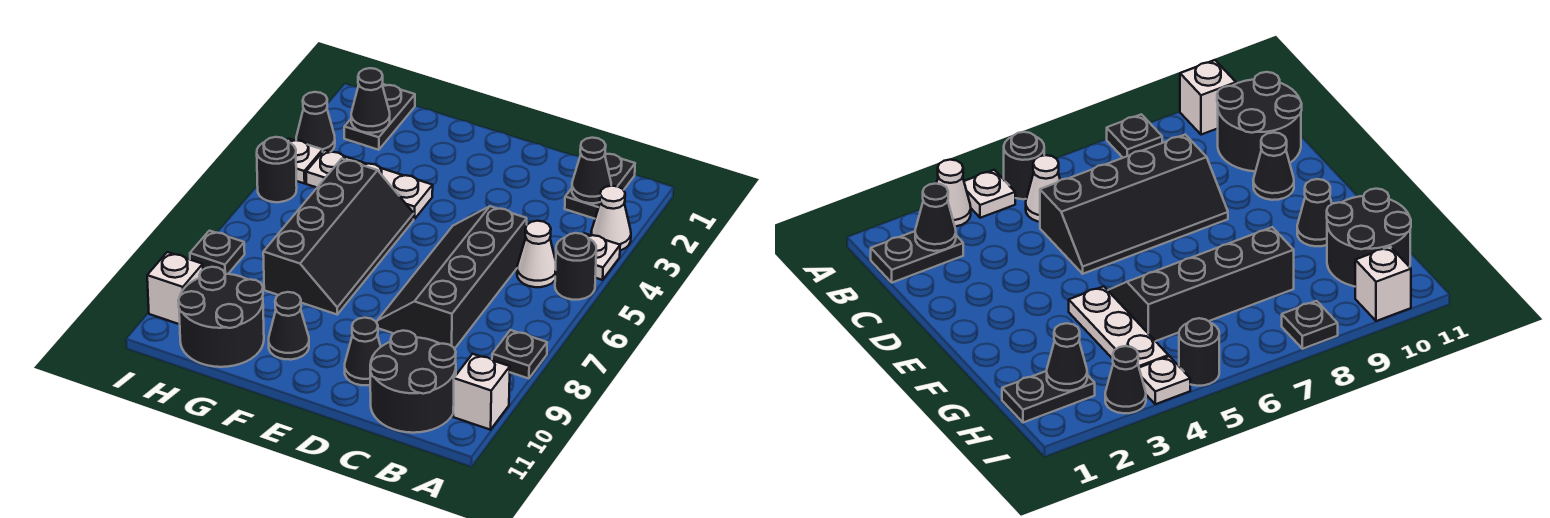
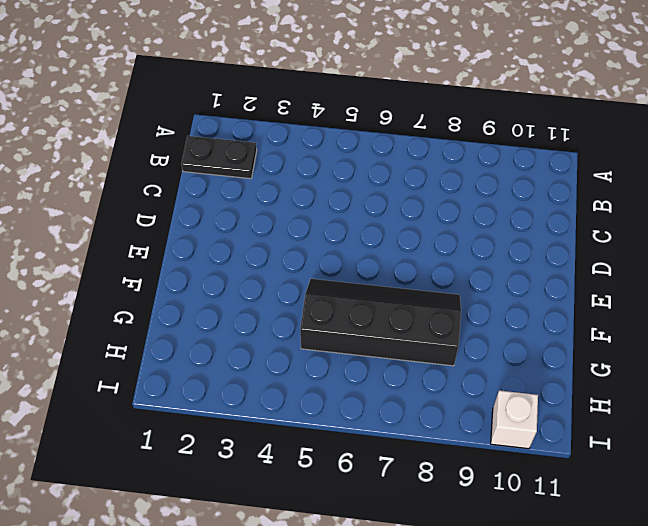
none -> white 1x1 cone [591,186,631,250]
none -> white 1x1 plate [583,233,620,280]
none -> black 1x1 round brick [555,233,596,300]

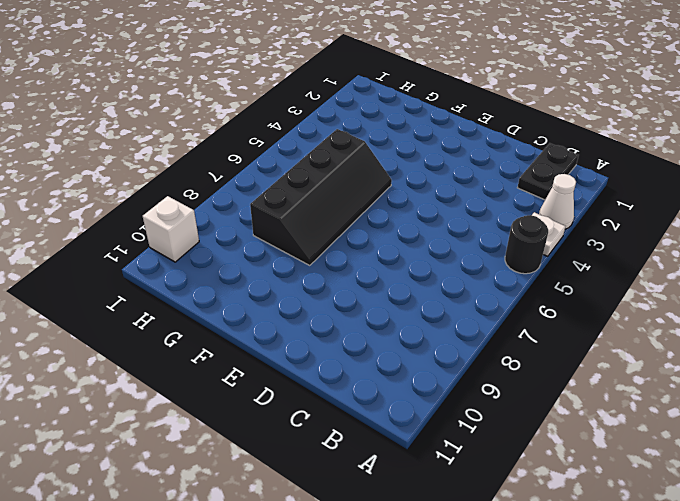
none -> black 1x1 plate [492,330,547,379]
none -> white 1x1 brick [453,354,510,430]
none -> white 1x1 cone [517,221,556,287]

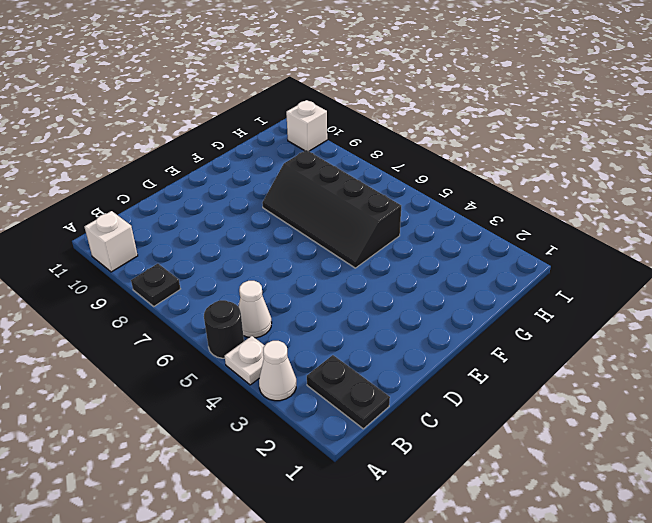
none -> black 2x2 round brick [370,331,456,433]
none -> black 2x4 slope [377,206,527,349]
none -> black 1x1 cone [345,318,381,385]

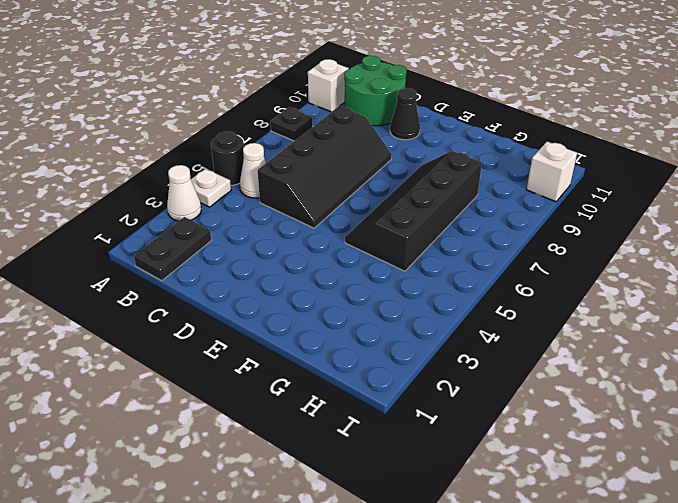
green 2x2 round brick [344,56,407,126] -> black 2x2 round brick [370,331,456,433]
none -> white 1x3 plate [306,150,433,219]
none -> black 1x1 cone [269,292,309,360]
none -> black 2x2 round brick [178,267,264,367]

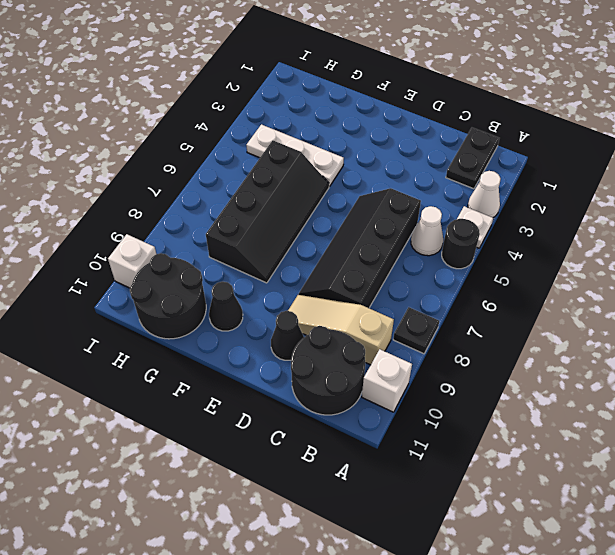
tan 1x3 slope [288,295,394,365] -> none
none -> black 1x2 plate [344,84,415,150]
none -> black 1x1 cone [296,92,335,152]
none -> white 1x1 plate [287,139,323,183]

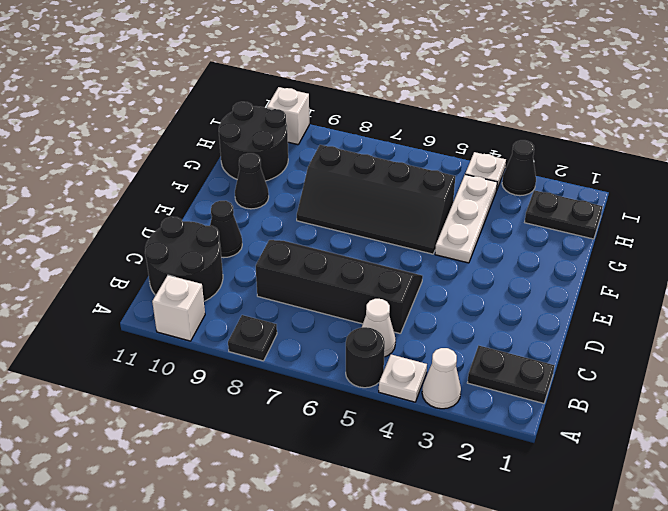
none -> black 1x1 round brick [257,137,297,202]
none -> black 1x1 plate [190,231,245,274]
none -> black 1x1 cone [572,138,611,203]

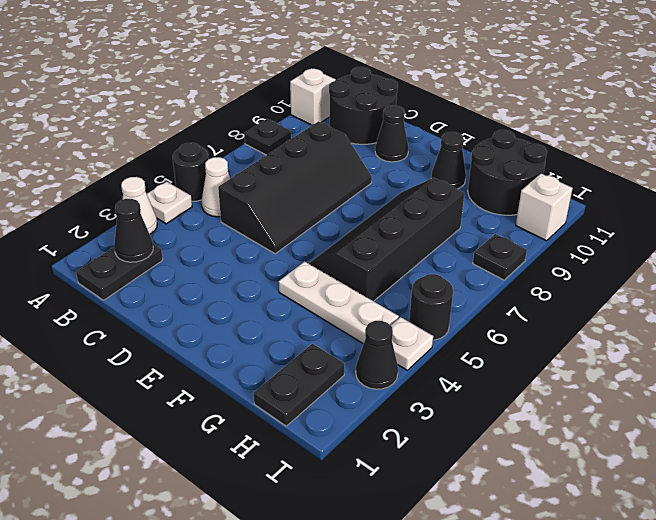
none -> black 1x1 cone [351,68,390,133]

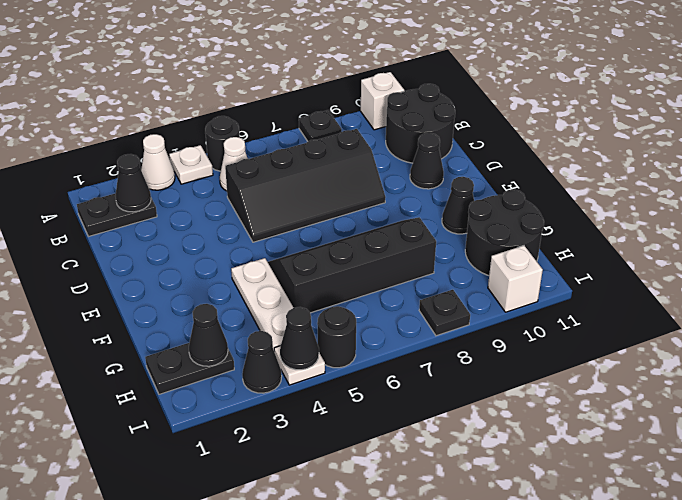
black 1x1 cone [280,307,319,370] -> none

